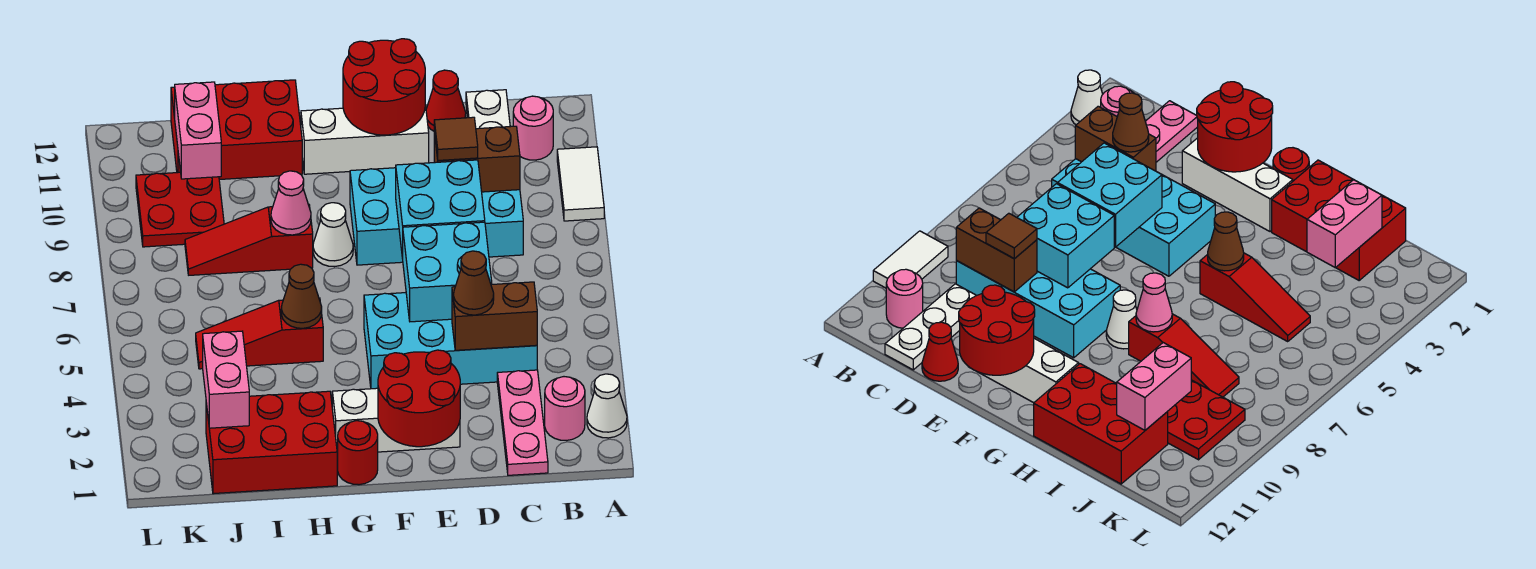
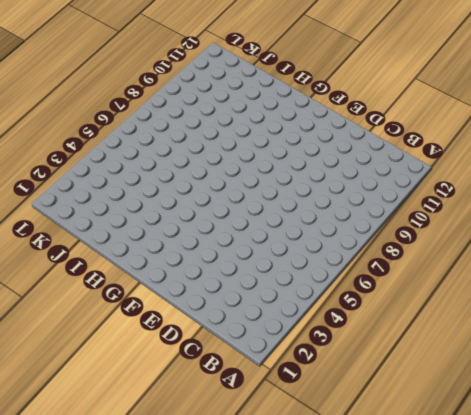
none -> white 1x1 cone [587,374,627,438]
none -> white 1x2 tile [557,147,604,221]
none -> pink 1x1 round brick [545,377,585,440]
none -> pink 1x1 round brick [513,96,553,160]

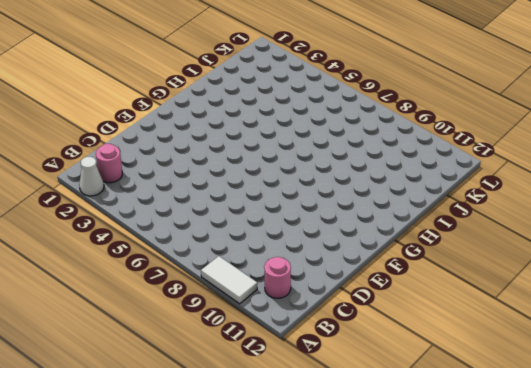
none -> pink 1x3 plate [497,370,548,475]
none -> cyan 2x4 brick [364,293,537,389]
none -> cyan 2x4 brick [350,168,523,265]
none -> white 1x3 plate [466,90,510,129]

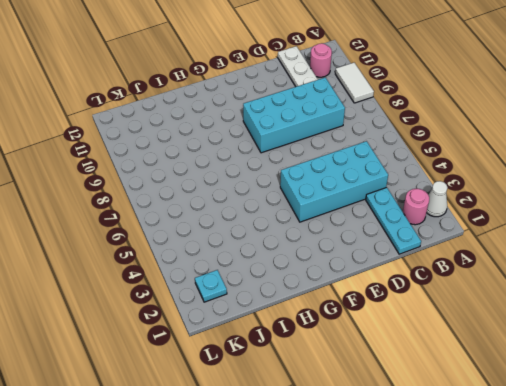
cyan 1x3 plate [366,187,421,254] -> pink 1x3 plate [497,370,548,475]
cyan 1x1 plate [195,270,227,302] -> none
none -> red 1x1 cone [426,70,466,131]
none -> white 1x3 brick [332,388,460,454]
none -> white 1x3 brick [301,105,429,174]
none -> red 1x1 round brick [337,421,378,485]

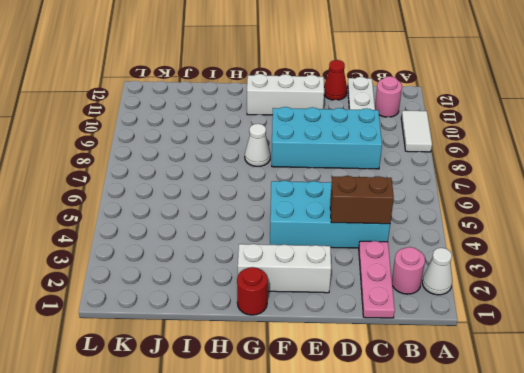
none -> red 2x3 brick [206,391,337,494]
none -> red 1x3 slope [196,298,323,369]
none -> red 1x3 slope [185,204,313,275]
none -> red 2x3 brick [171,80,302,180]

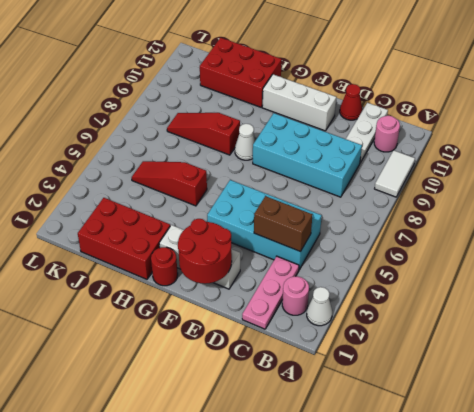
none -> red 2x2 plate [136,172,224,247]
none -> brown 1x2 brick [434,126,520,192]
none -> cyan 2x2 brick [403,222,492,322]
none -> cyan 2x2 brick [396,160,485,259]

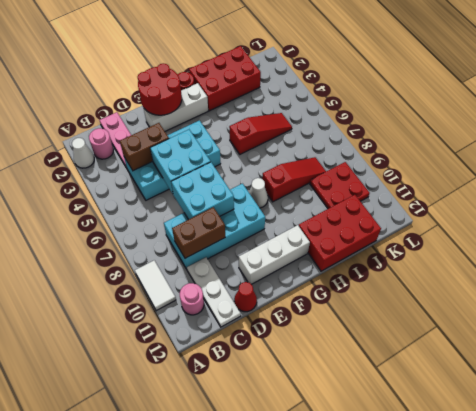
none -> red 2x2 round brick [343,39,425,135]
none -> brown 1x1 cone [281,264,322,328]
none -> pink 1x1 cone [271,171,311,235]
none -> pink 1x2 brick [203,331,249,428]

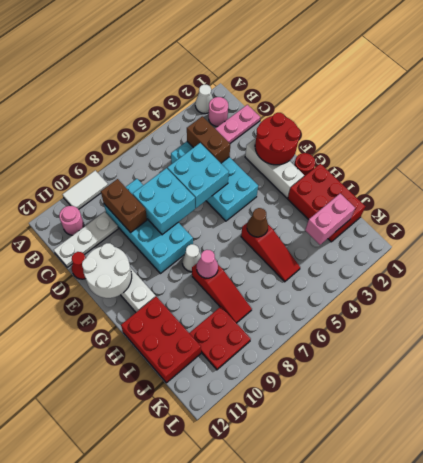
white 2x2 round brick [82,243,132,298] -> red 2x2 round brick [343,39,425,135]
none -> pink 1x2 brick [175,82,221,179]
none -> brown 1x1 cone [454,251,494,315]
none -> brown 1x1 tile [434,117,478,160]

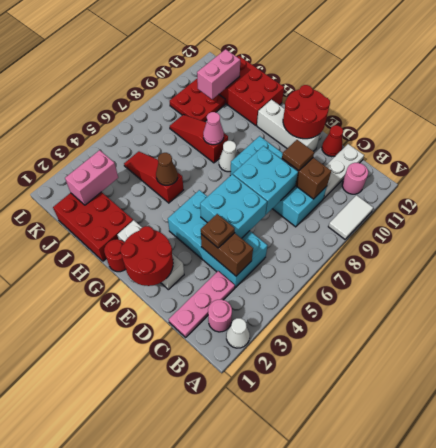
brown 1x1 plate [201,214,235,248] -> brown 1x1 cone [454,251,494,315]

